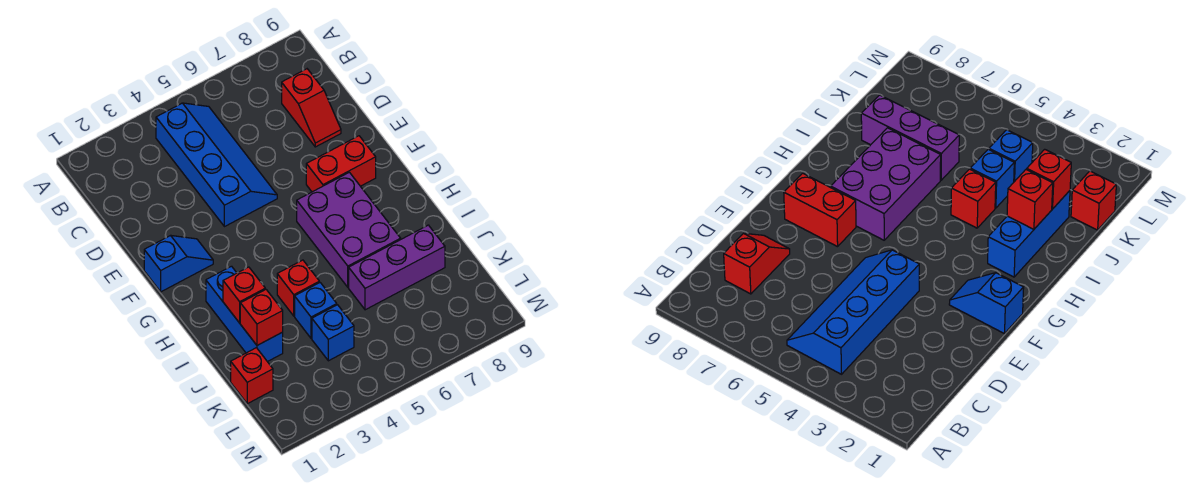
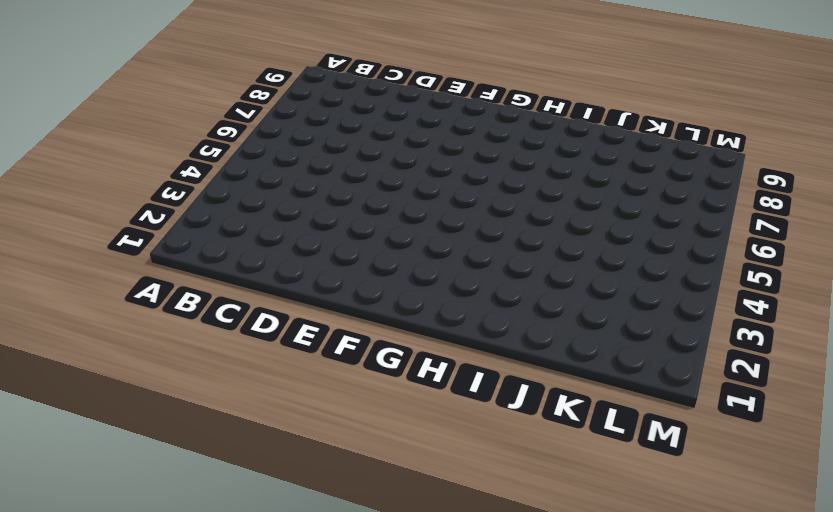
none -> blue 2x4 slope [156,103,277,227]
none -> red 1x2 slope [282,69,341,147]
none -> blue 1x2 slope [144,235,213,292]

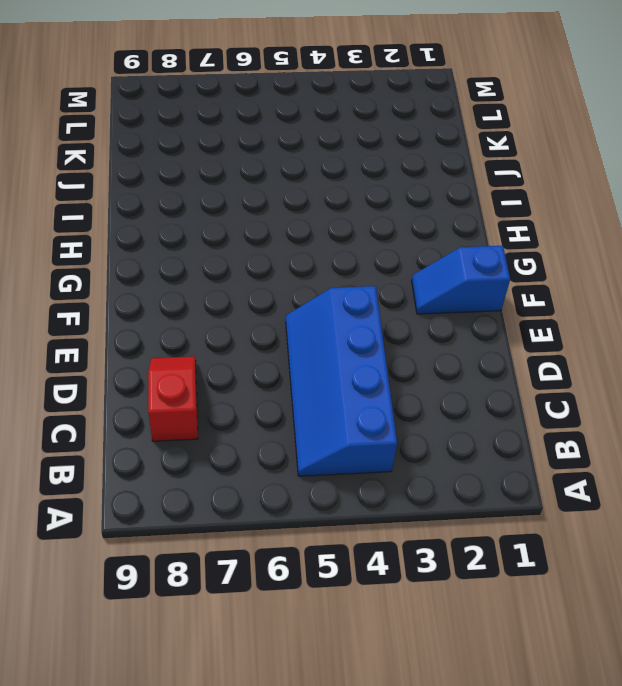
none -> red 1x2 brick [306,136,376,192]
none -> purple 2x3 brick [297,172,401,287]
none -> blue 1x3 brick [206,266,283,362]

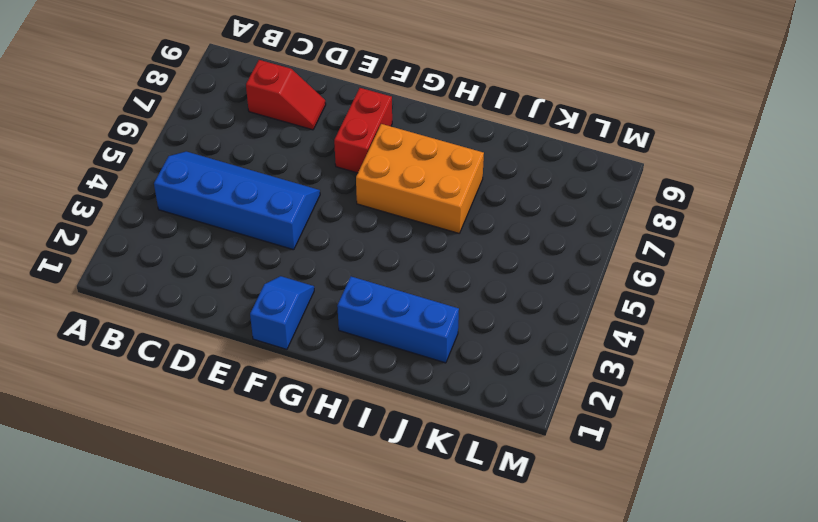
orange 2x3 brick [356,124,484,233] -> purple 2x3 brick [297,172,401,287]
none -> red 1x1 brick [277,260,319,316]
none -> blue 1x1 brick [295,283,337,338]
none -> purple 1x3 brick [349,225,445,310]

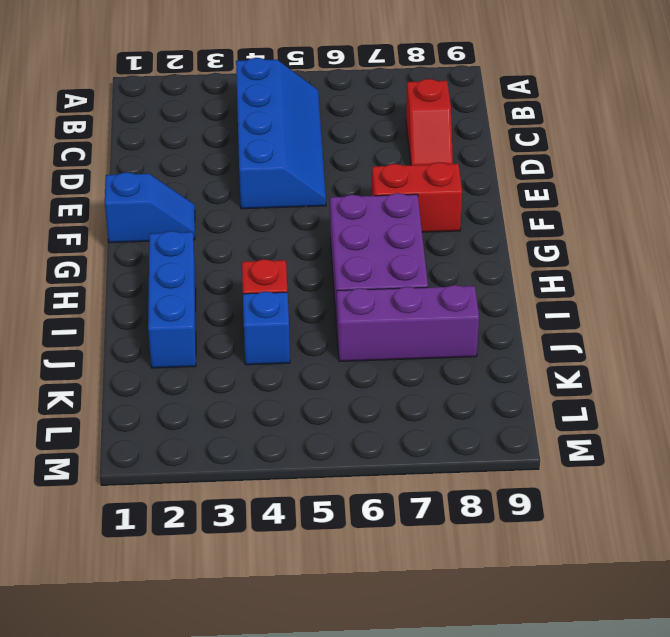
none -> red 1x1 brick [231,348,273,404]
none -> blue 1x1 brick [312,305,354,361]
none -> red 1x1 brick [223,267,265,323]

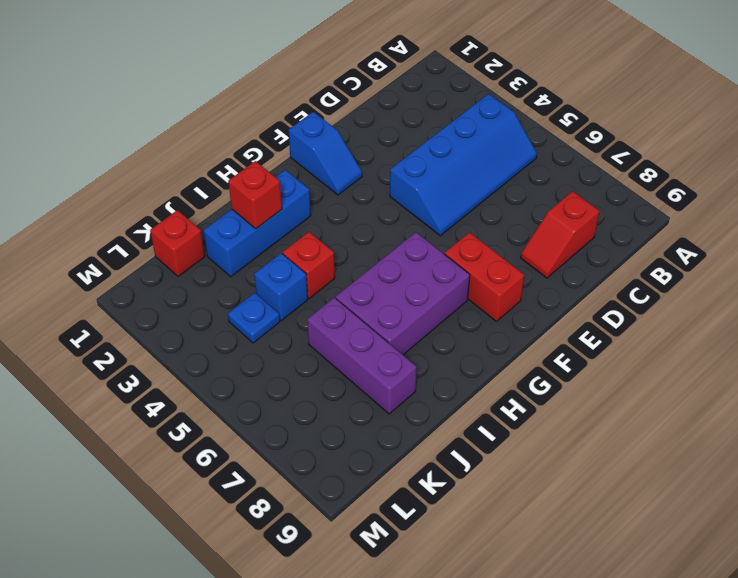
blue 1x1 plate [228,293,280,343] -> blue 1x1 brick [312,305,354,361]
none -> red 1x1 brick [240,289,283,345]

